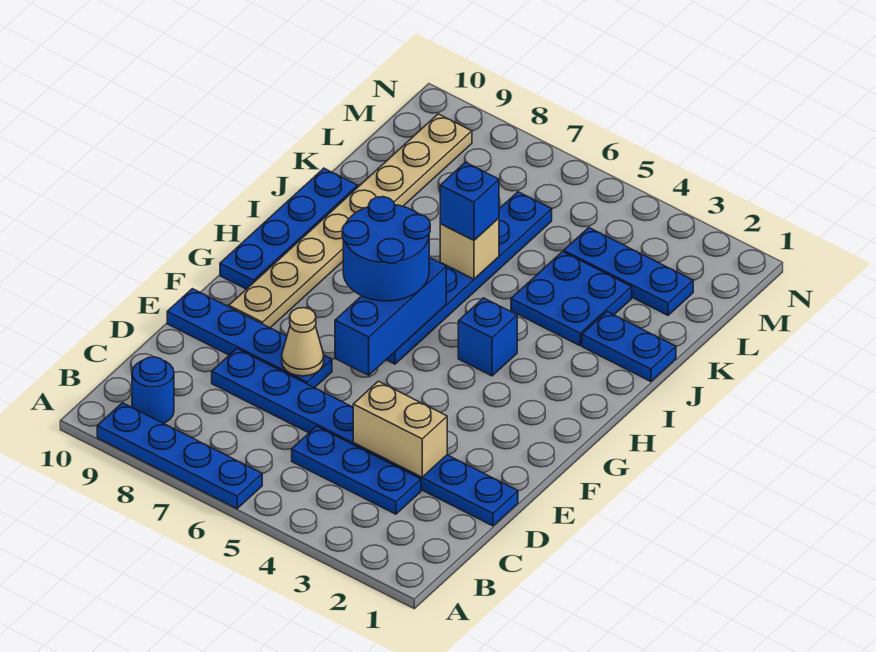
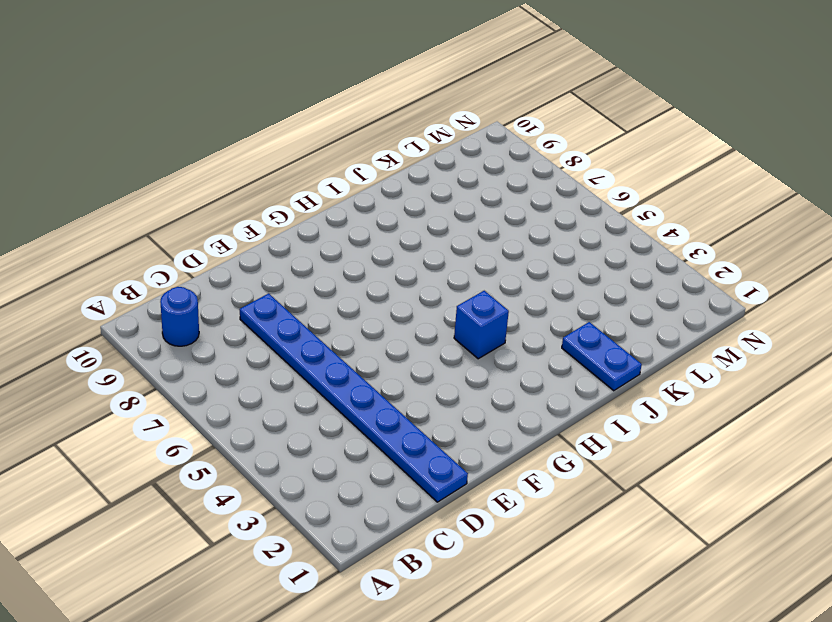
none -> blue 1x4 plate [97,403,262,509]
none -> blue 1x3 plate [292,426,421,514]
none -> blue 1x4 plate [167,289,332,388]

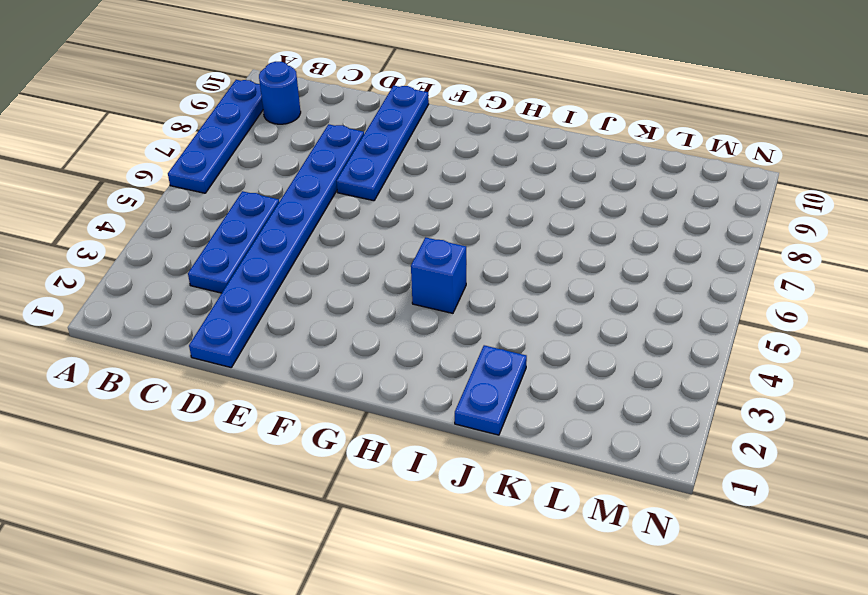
none -> tan 1x8 plate [229,114,472,328]
none -> blue 1x6 plate [386,192,552,364]
none -> blue 1x4 plate [220,168,358,289]

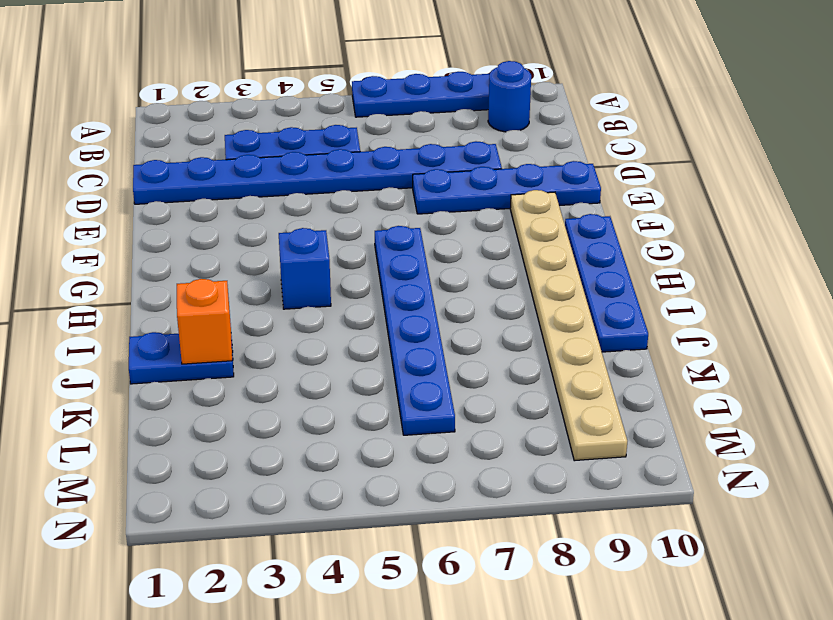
orange 1x1 brick [177,279,232,364] -> none
none -> blue 2x2 plate [511,252,632,346]
none -> blue 1x3 plate [564,228,693,315]
none -> tan 1x2 brick [353,381,447,477]

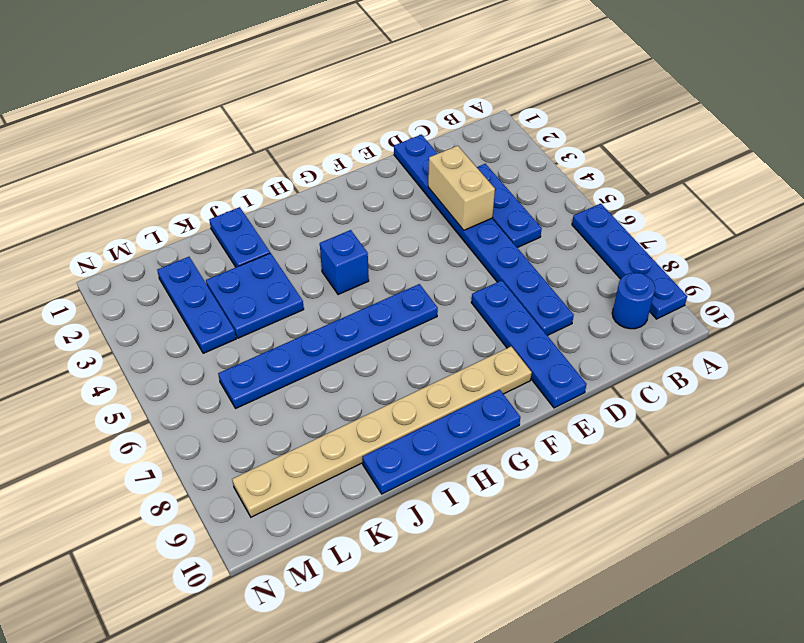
none -> tan 1x1 cone [282,308,324,376]
none -> blue 1x3 brick [335,258,446,375]
none -> tan 1x1 brick [440,218,499,279]

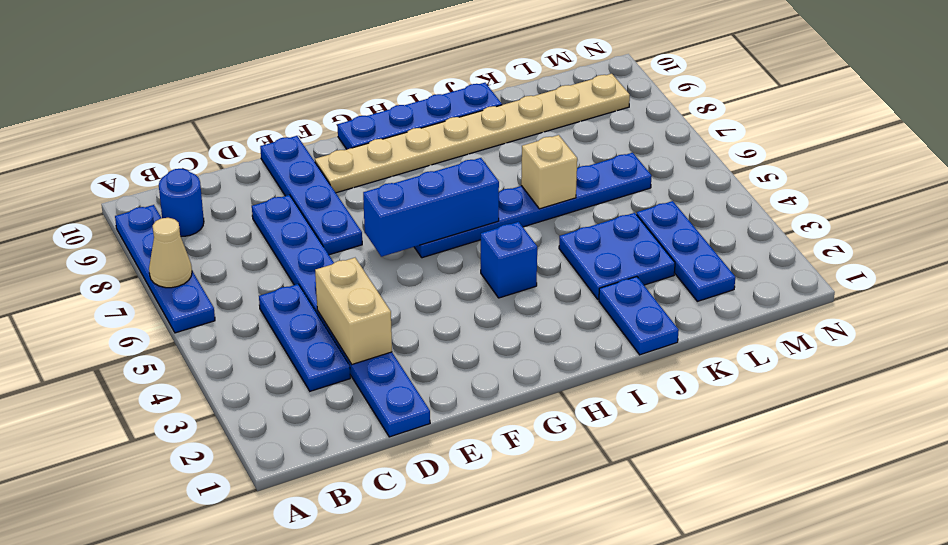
tan 1x1 cone [149,218,192,288] -> tan 1x1 cone moved to [282,308,324,376]
none -> blue 2x2 round brick [342,197,430,301]
none -> blue 1x1 brick [440,162,499,240]

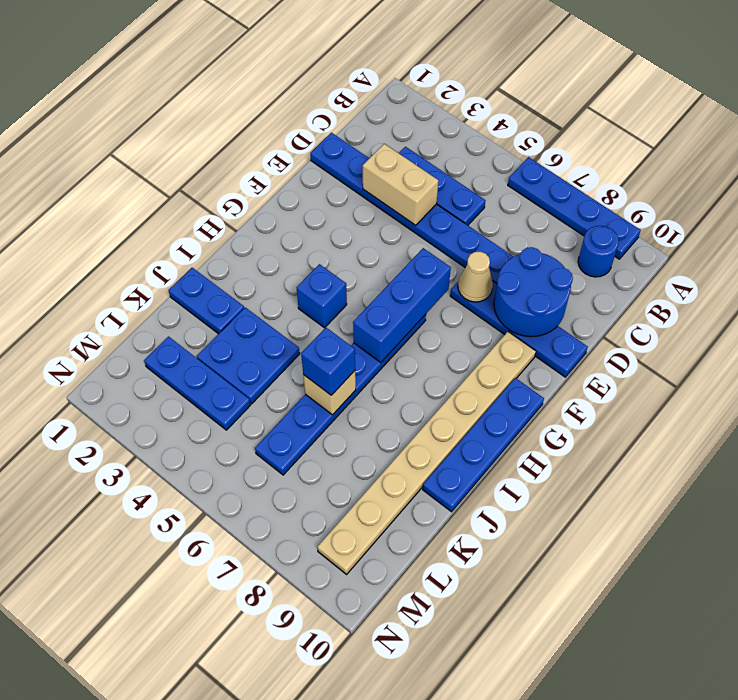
blue 2x2 round brick [494,247,573,337] -> blue 2x2 round brick moved to [342,197,430,301]

